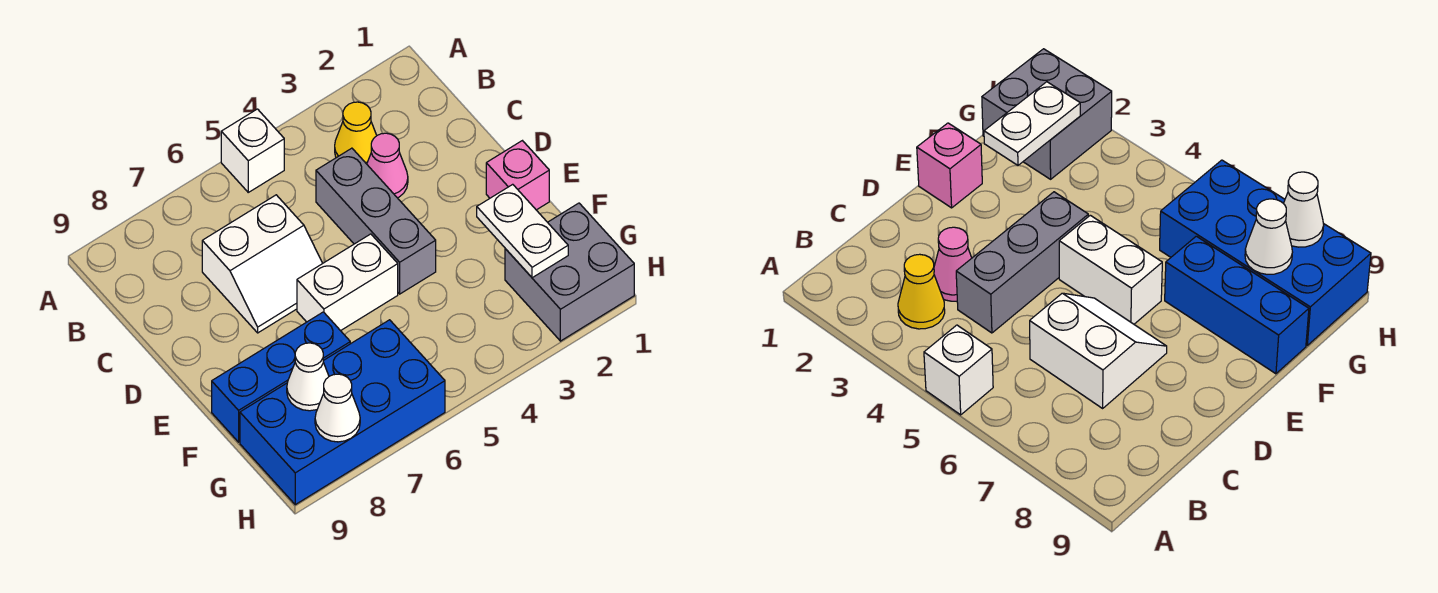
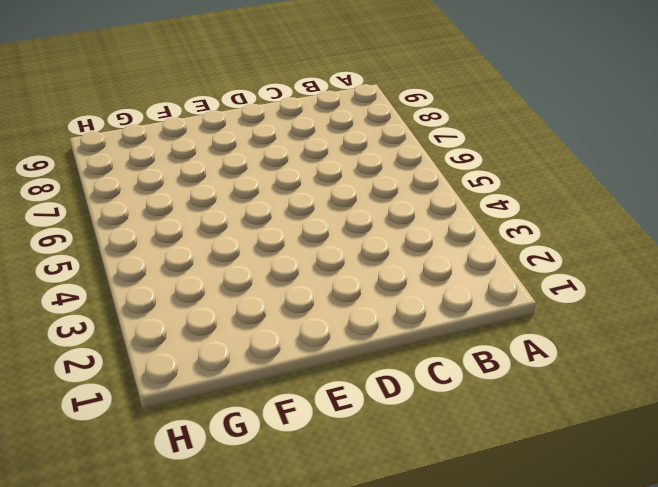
none -> white 1x1 brick [221,109,284,192]
none -> yellow 1x1 cone [335,102,377,164]
none -> pink 1x1 cone [367,133,408,198]

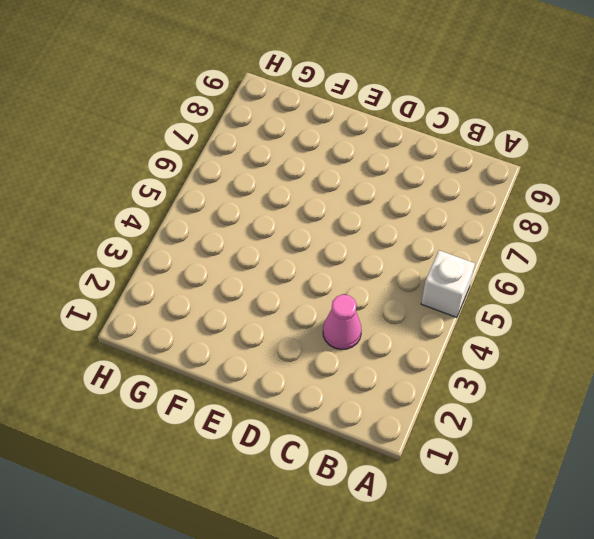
none -> yellow 1x1 cone [335,102,377,164]
none -> grey 1x3 brick [316,148,436,294]
none -> white 2x2 slope [202,195,323,333]

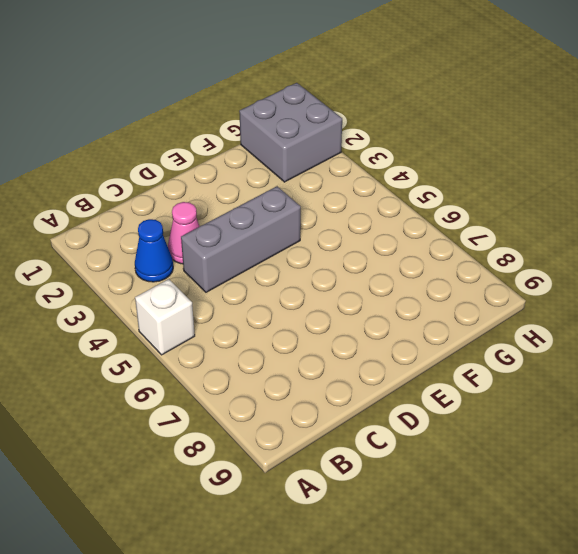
blue 1x1 cone [135,219,173,282] -> yellow 1x1 cone [335,102,377,164]
none -> white 2x2 slope [202,195,323,333]
none -> pink 1x1 brick [486,141,549,210]
none -> white 1x2 brick [297,234,398,331]

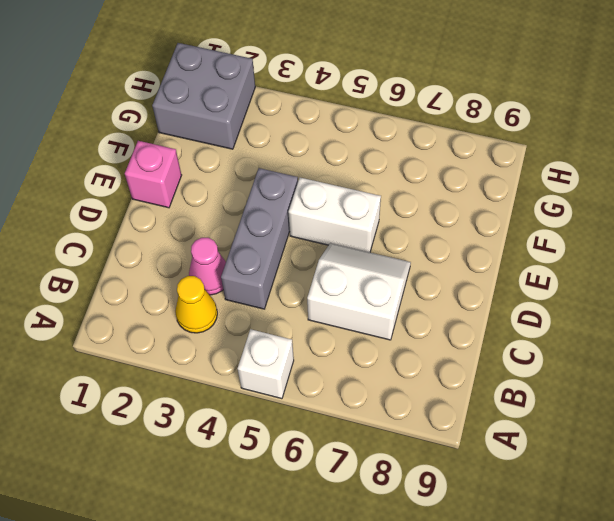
none -> blue 1x3 brick [212,312,350,442]
none -> blue 2x4 brick [240,320,445,505]
none -> white 1x2 plate [477,184,568,278]

